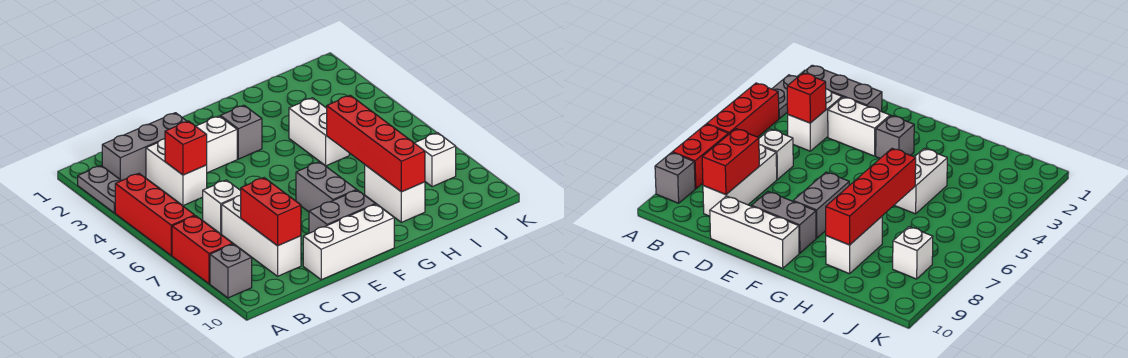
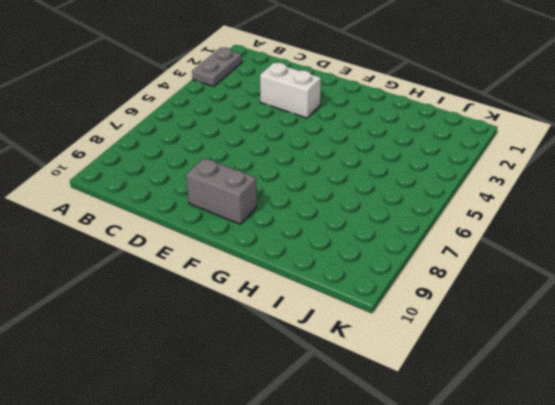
none -> red 1x3 brick [115,173,195,255]
none -> red 1x2 brick [172,216,233,284]
none -> grey 1x1 brick [210,244,252,298]

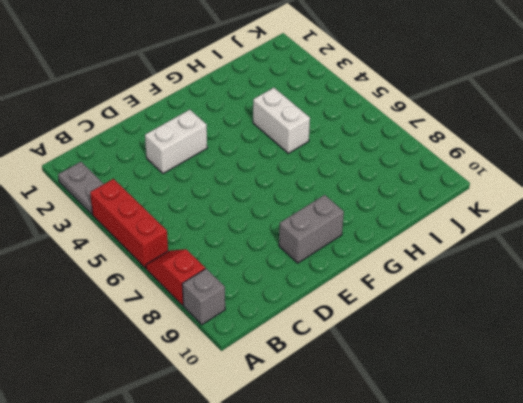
red 1x2 slope [146,249,205,305] -> red 1x2 brick [172,216,233,284]
none -> grey 1x3 brick [102,113,187,181]
none -> white 1x2 brick [146,139,207,206]
none -> white 1x1 brick [203,180,241,234]

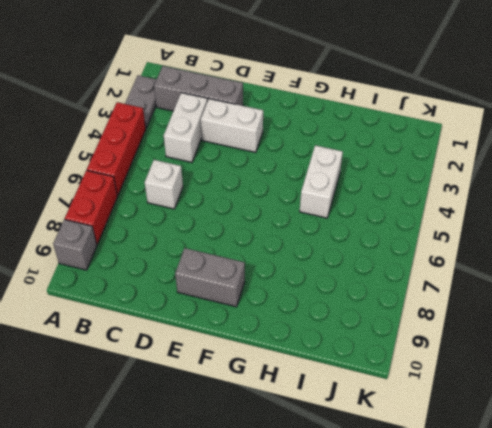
none -> white 1x3 brick [222,195,301,276]
none -> white 1x3 brick [303,204,394,280]
none -> grey 1x1 brick [220,105,262,159]

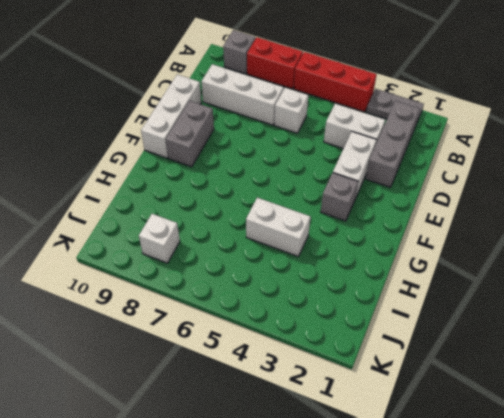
none -> grey 1x2 brick [296,162,357,212]
none -> white 1x2 brick [365,165,425,222]
none -> red 1x1 brick [165,121,207,175]

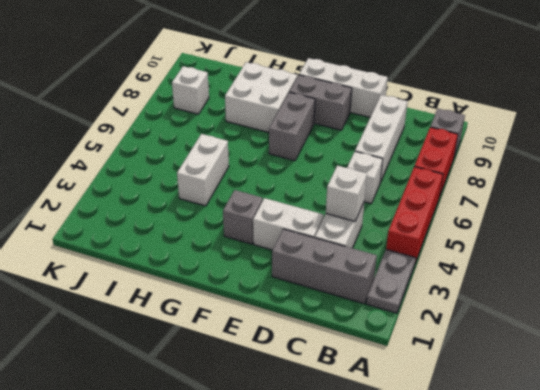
white 1x1 brick [326,166,367,221] -> red 1x1 brick [165,121,207,175]
white 2x2 brick [225,62,297,132] -> white 1x2 brick [365,165,425,222]
none -> red 1x2 brick [241,178,301,246]
none -> red 1x4 brick [327,95,425,192]

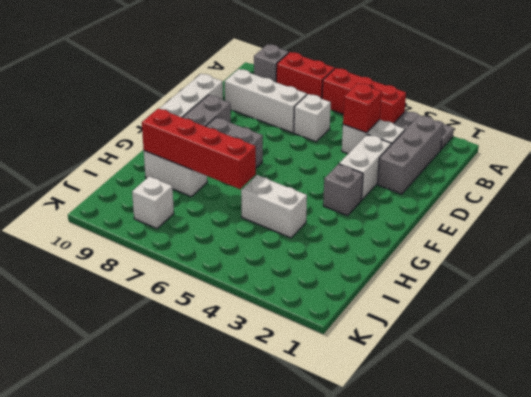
none -> red 1x2 brick [241,178,301,246]

